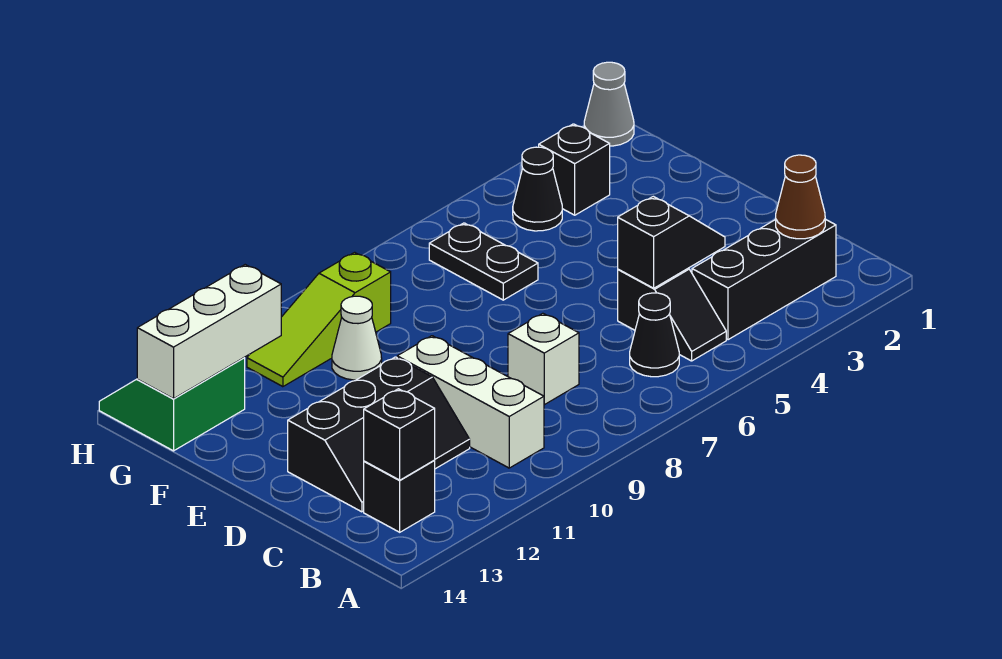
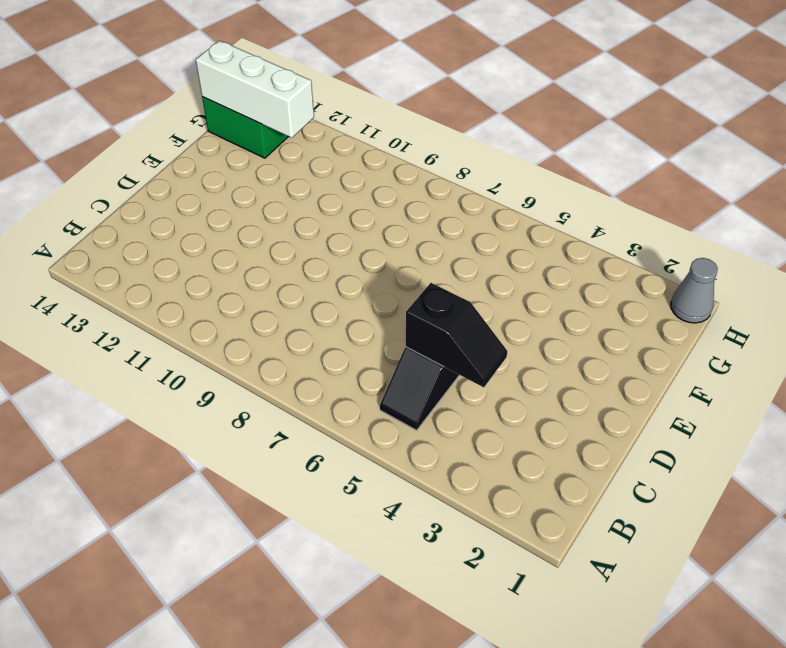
none -> black 1x3 brick [692,219,836,340]
none -> black 1x1 cone [630,293,679,377]
none -> white 1x3 brick [397,336,544,468]

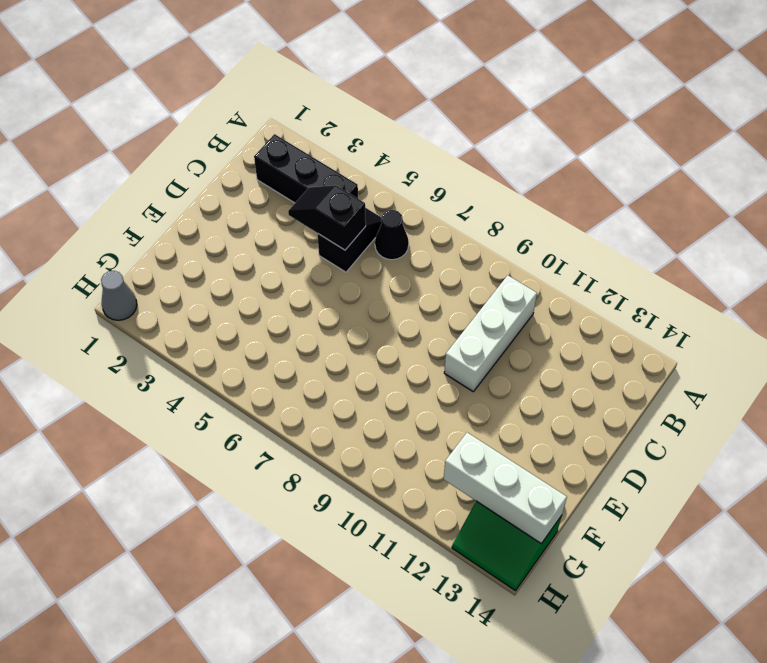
none -> black 1x1 brick [364,461,435,532]
none -> white 1x1 brick [508,313,579,405]
none -> black 2x3 slope [288,357,470,512]

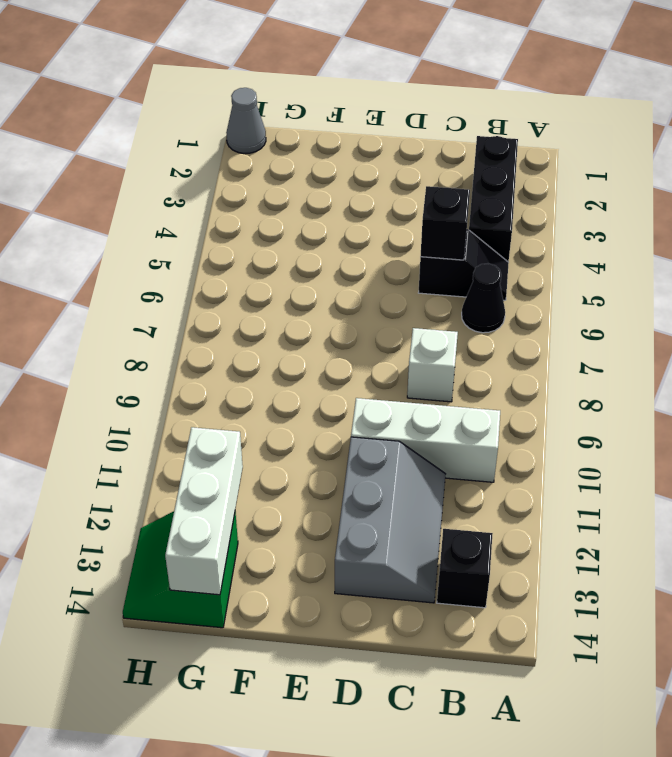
grey 2x3 slope [335,437,445,603] -> black 2x3 slope [288,357,470,512]
none -> black 1x2 plate [429,223,538,300]
none -> white 1x1 cone [332,296,382,380]
none -> black 1x1 brick [539,124,610,215]

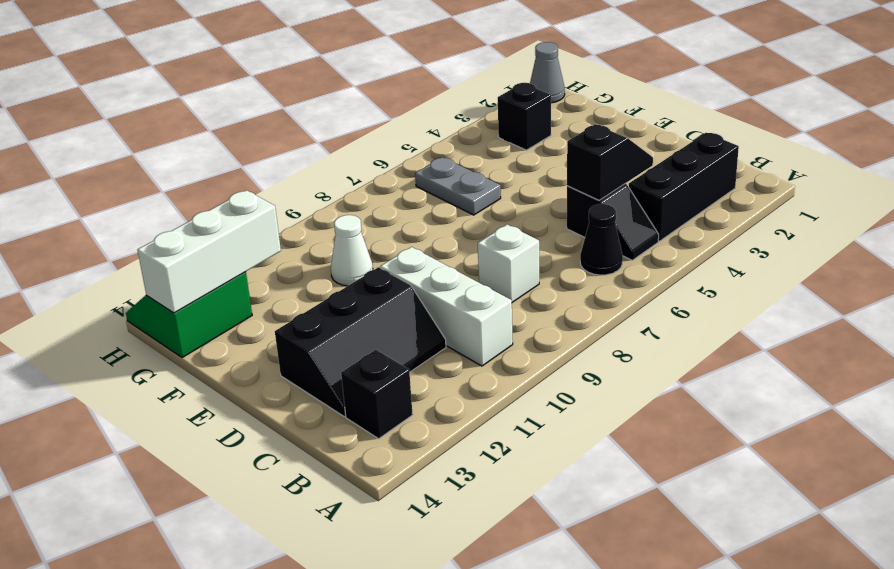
grey 1x2 plate [415,157,501,215] -> black 1x2 plate [429,223,538,300]
none -> black 1x1 cone [513,147,562,231]
none -> lime 1x3 slope [247,252,391,387]
none -> brown 1x1 cone [776,155,825,239]

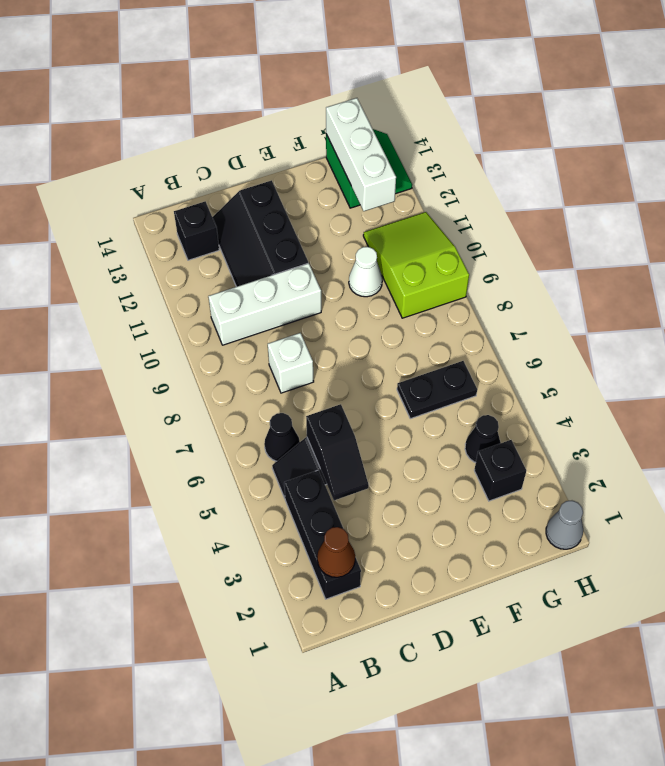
lime 2x3 slope [363,212,469,318] -> lime 1x3 slope [247,252,391,387]
none -> black 1x1 brick [364,389,435,480]

